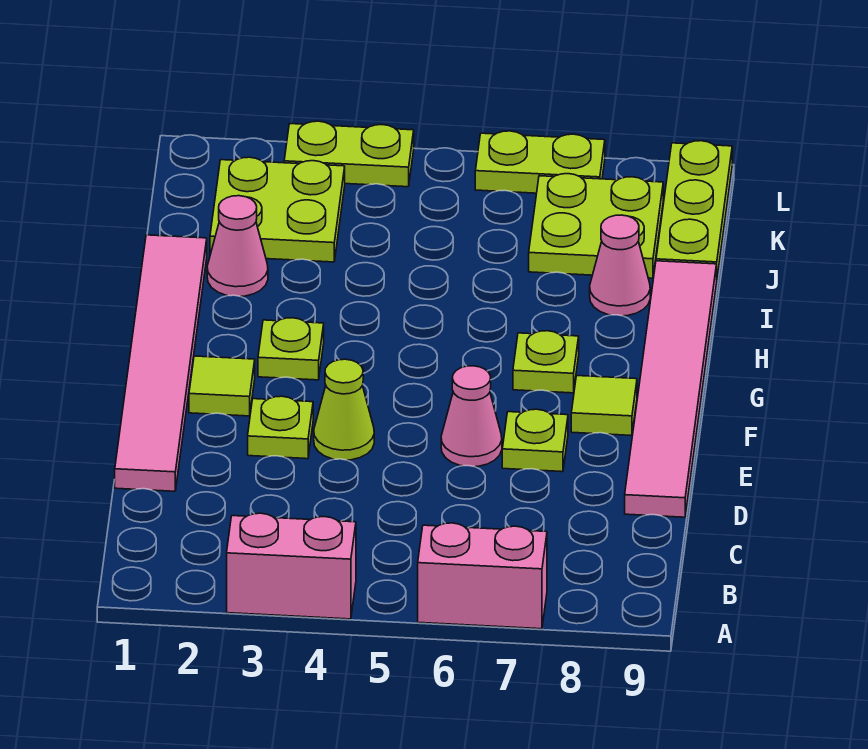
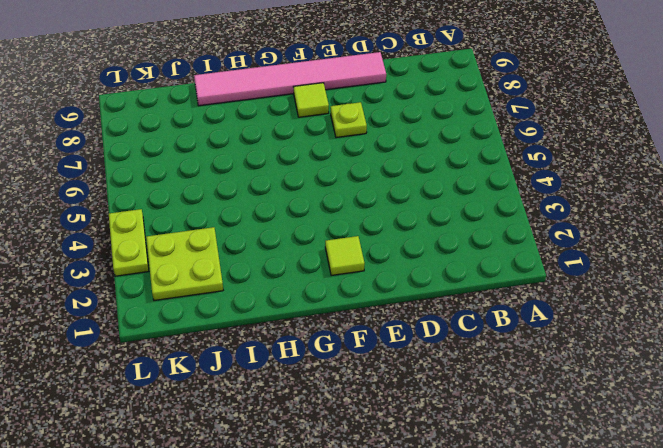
none -> pink 1x2 brick [227,513,356,619]
none -> pink 1x2 brick [418,523,547,629]
none -> pink 1x6 tile [115,235,207,491]

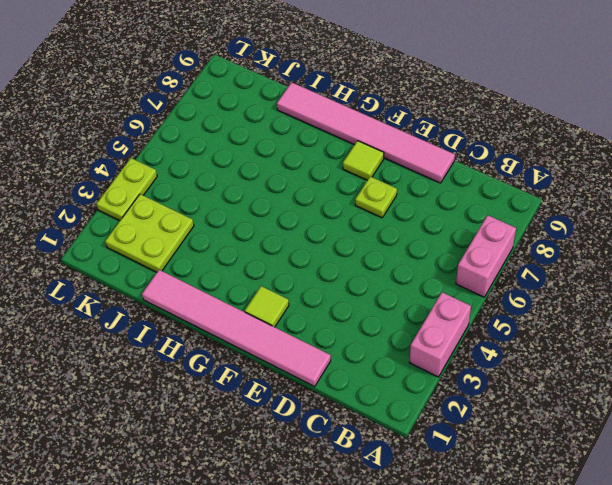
none -> lime 1x1 plate [248,396,313,459]
none -> lime 1x1 cone [314,359,374,460]
none -> pink 1x1 cone [441,366,502,467]

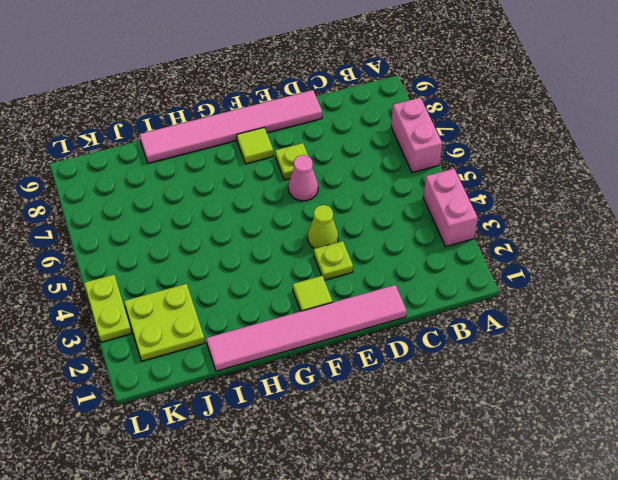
none -> lime 1x1 plate [258,318,324,380]
none -> lime 1x1 plate [513,331,579,393]
none -> pink 1x1 cone [207,196,268,296]

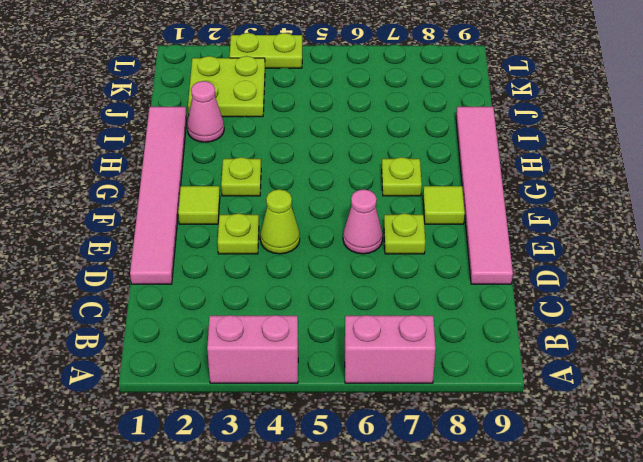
none -> pink 1x1 cone [590,215,650,316]
none -> lime 2x2 plate [529,174,663,278]
none -> lime 1x3 plate [656,141,732,276]

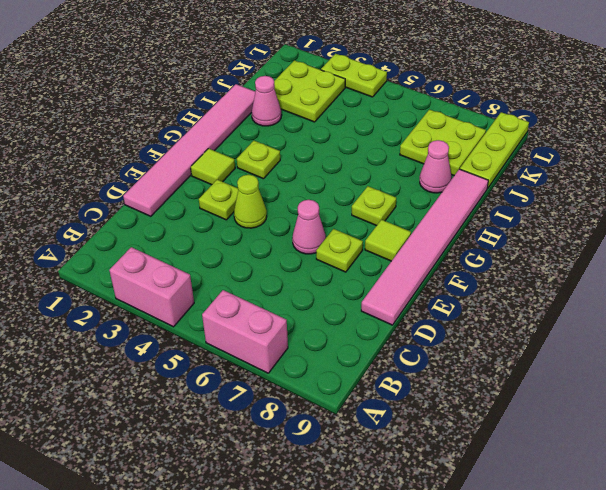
none -> lime 1x2 plate [475,131,605,193]

